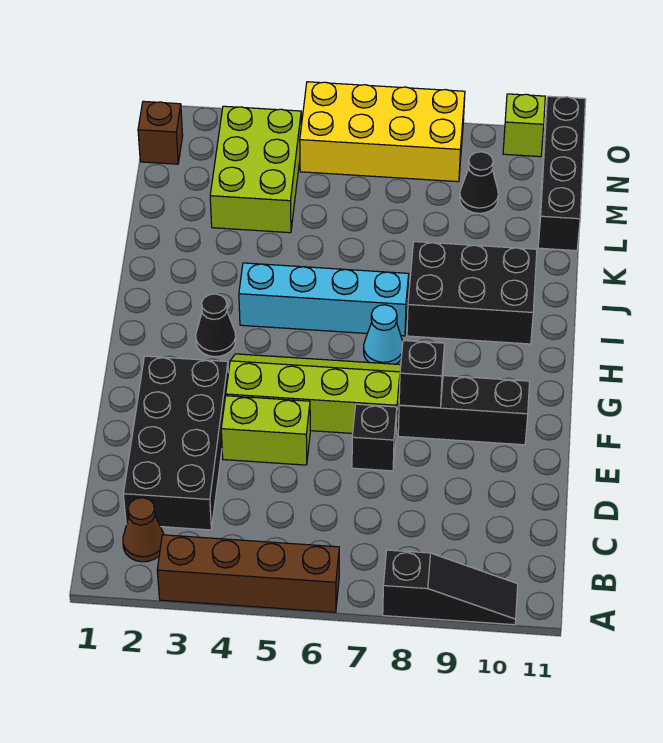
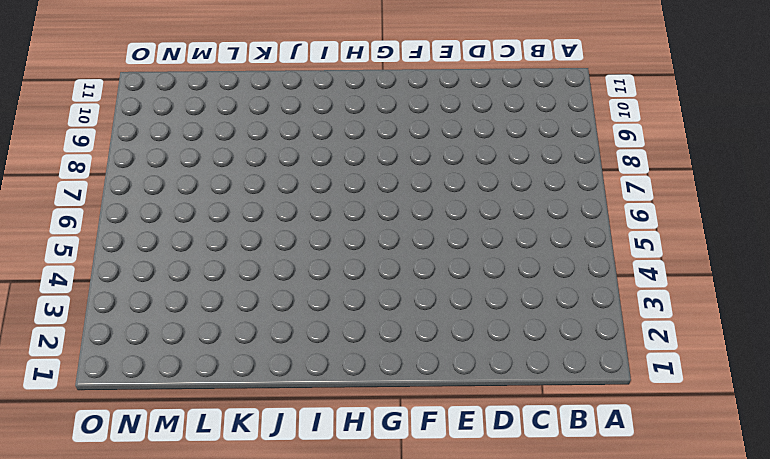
none -> brown 1x4 brick [157,535,339,612]
none -> black 1x3 slope [383,550,518,625]
none -> brown 1x1 cone [123,498,164,562]

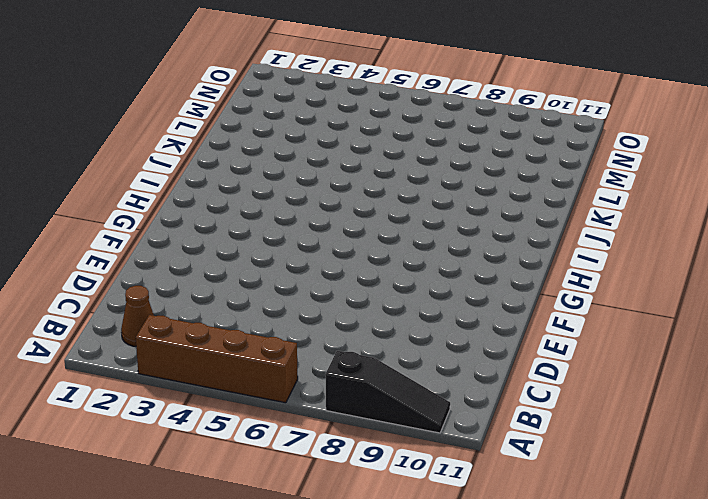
none -> black 2x4 brick [123,356,228,530]
none -> lime 1x2 brick [221,396,310,465]
none -> black 1x1 brick [352,404,397,471]

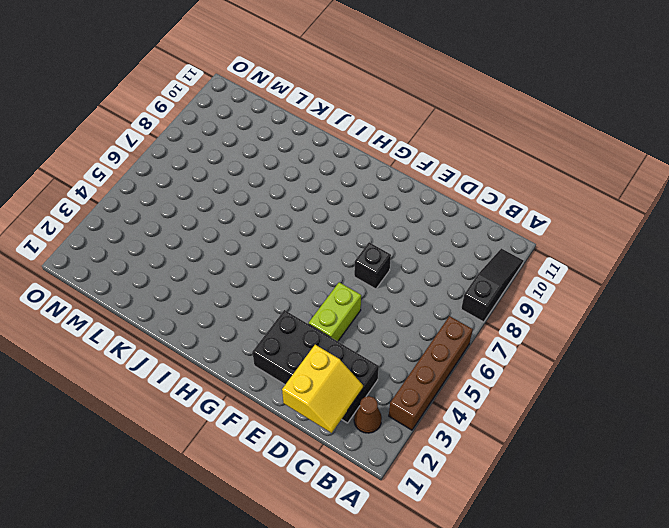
yellow 2x2 slope [282,345,363,433] -> none
none -> lime 2x4 slope [226,354,401,433]
none -> black 1x3 brick [398,376,530,445]
none -> black 1x1 cone [196,294,236,357]

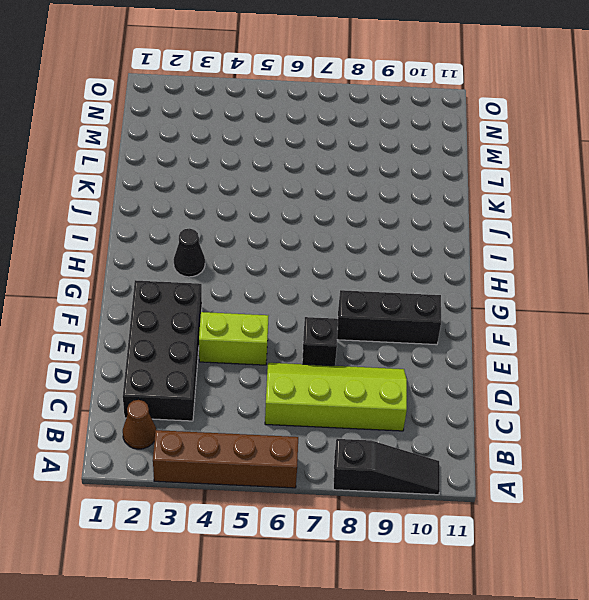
lime 2x4 slope [265,363,407,431] -> lime 2x4 slope moved to [226,354,401,433]
none -> cyan 1x1 cone [364,305,403,364]
none -> cyan 1x4 brick [239,263,409,336]
none -> black 2x3 brick [407,242,537,344]

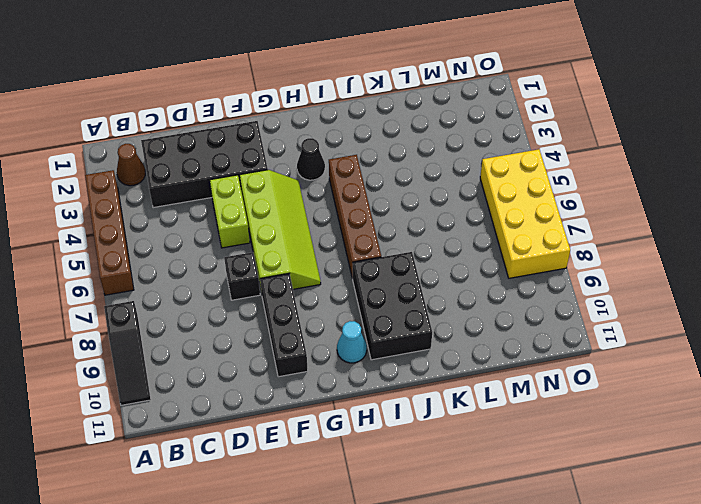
cyan 1x1 cone [337,321,367,363] -> cyan 1x1 cone moved to [364,305,403,364]
brown 1x4 brick [329,155,381,279] -> cyan 1x4 brick [239,263,409,336]
none -> lime 2x3 brick [210,106,301,233]
none -> black 1x4 brick [538,96,586,251]
none -> black 1x1 cone [460,152,498,213]

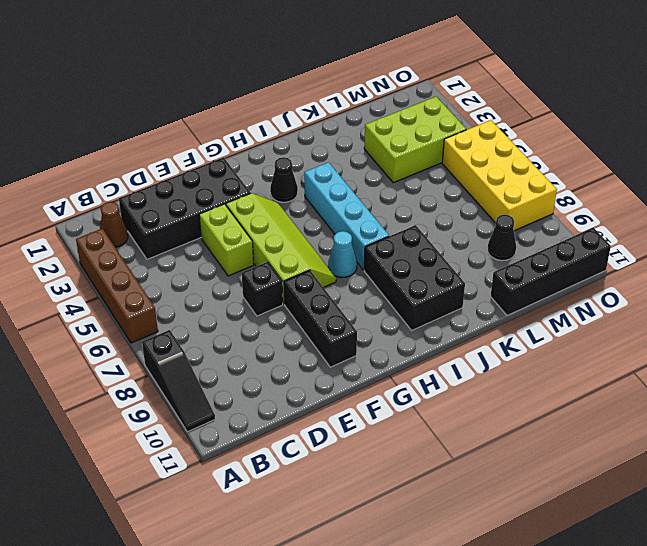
none -> brown 1x1 brick [138,101,183,164]
none -> lime 1x1 brick [503,94,545,157]
none -> black 1x1 brick [399,341,445,408]

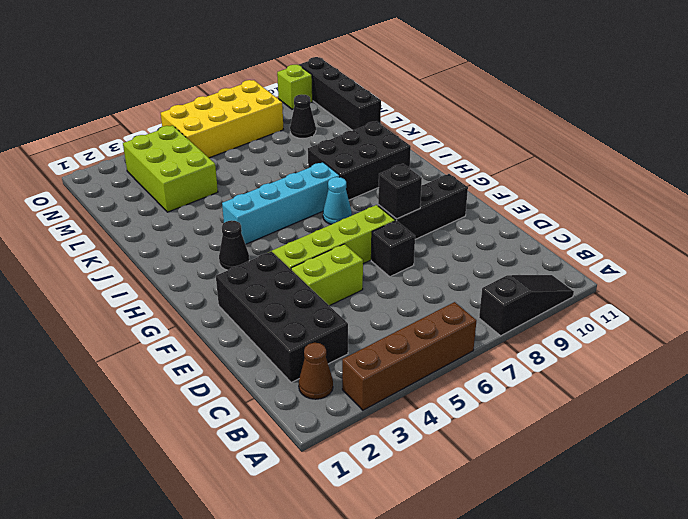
none -> brown 1x1 brick [138,101,183,164]

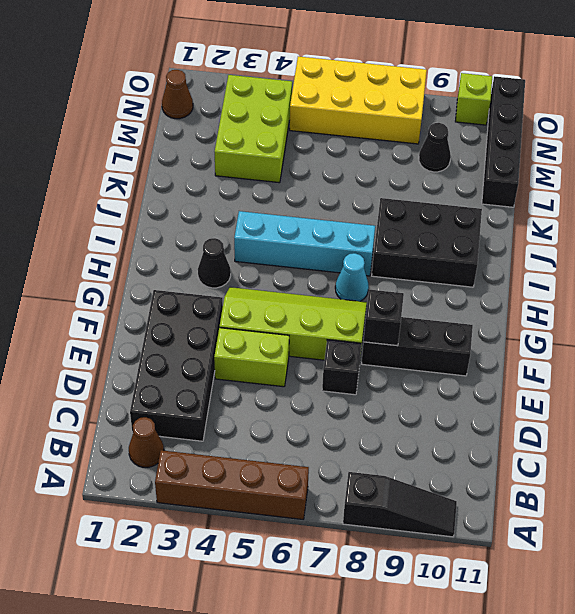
brown 1x1 cone [162,70,193,119] -> brown 1x1 brick [138,101,183,164]

